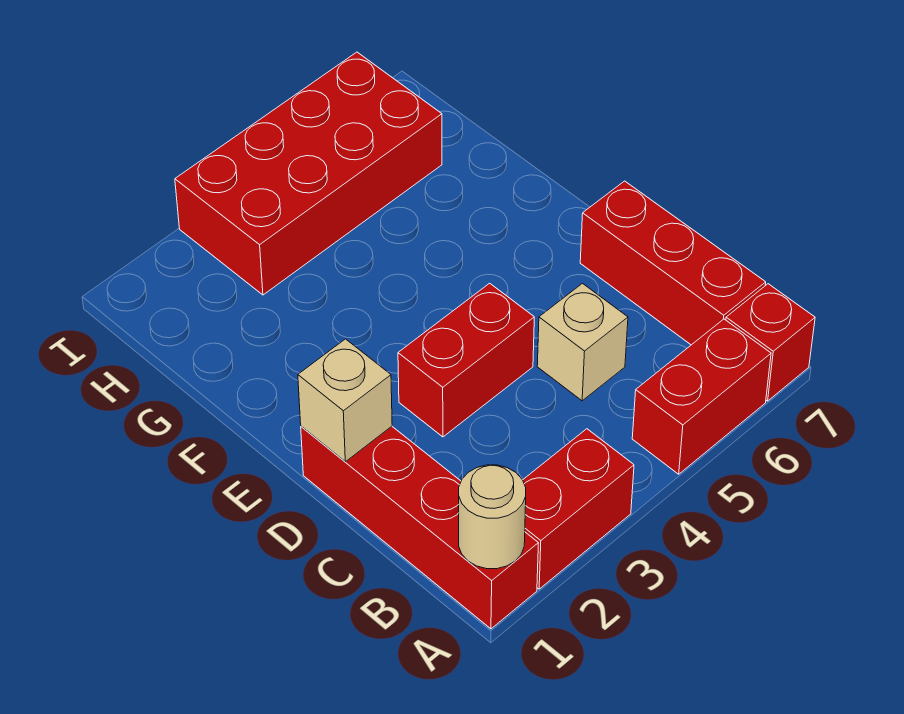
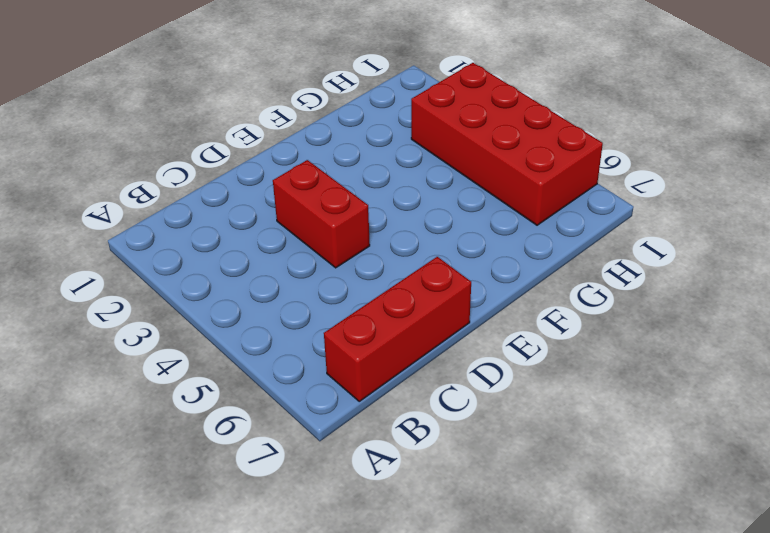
none -> red 1x4 brick [301,426,538,629]
none -> red 1x2 brick [523,429,634,589]

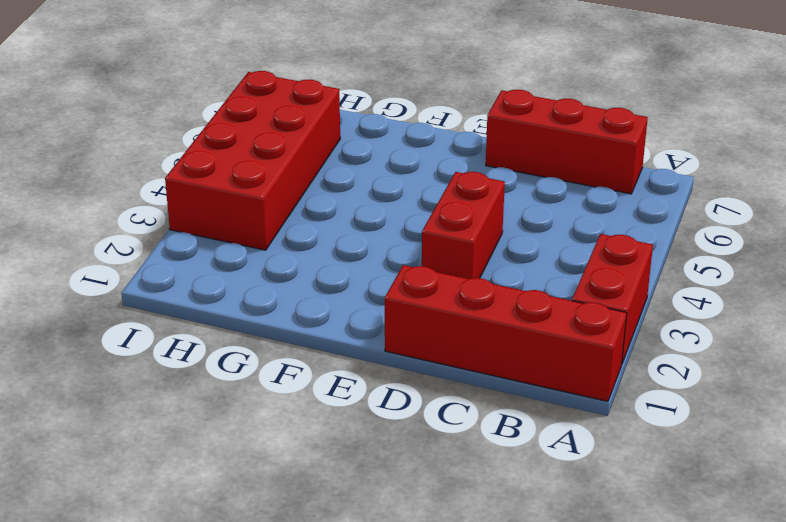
none -> red 1x2 brick [632,319,771,474]
none -> red 1x1 brick [726,284,815,401]

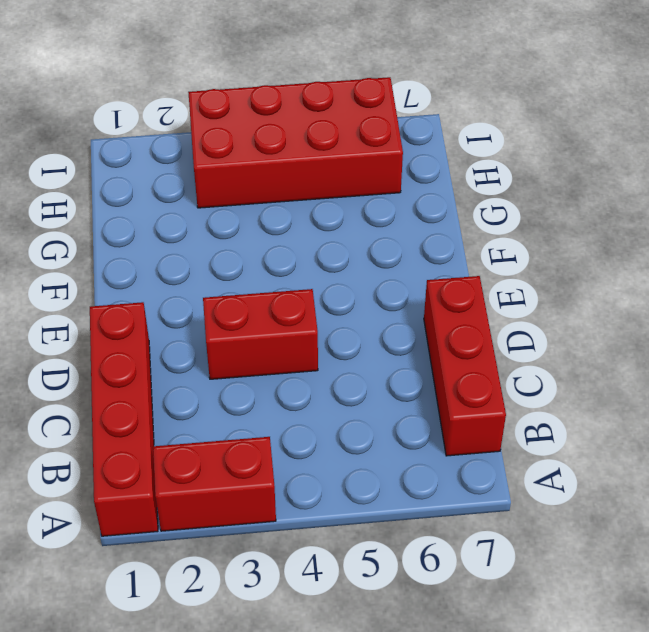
none -> red 1x2 brick [632,319,771,474]
none -> red 1x1 brick [726,284,815,401]

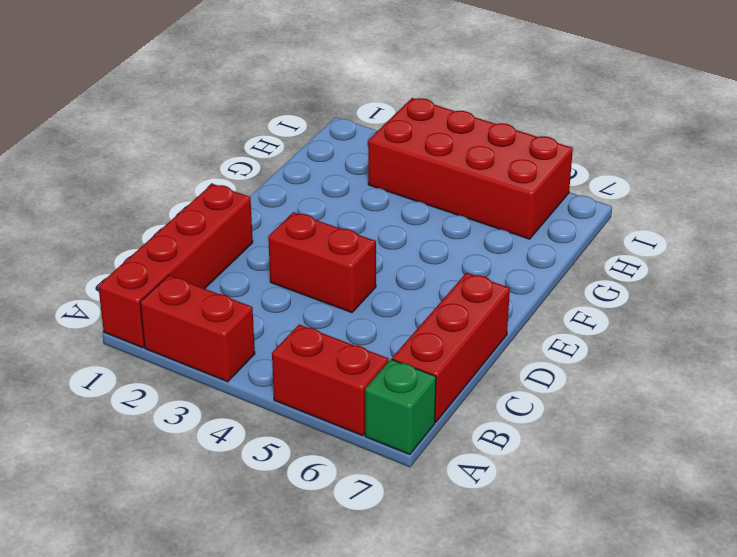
green 1x1 brick [365,359,436,455] -> red 1x1 brick [726,284,815,401]
none -> tan 1x1 brick [537,284,628,401]
none -> tan 1x1 round brick [459,465,526,569]

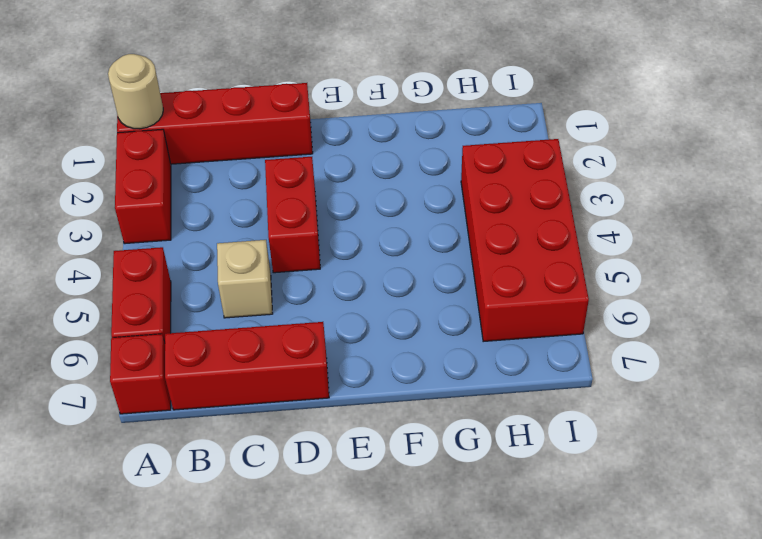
none -> tan 1x1 brick [298,339,392,462]

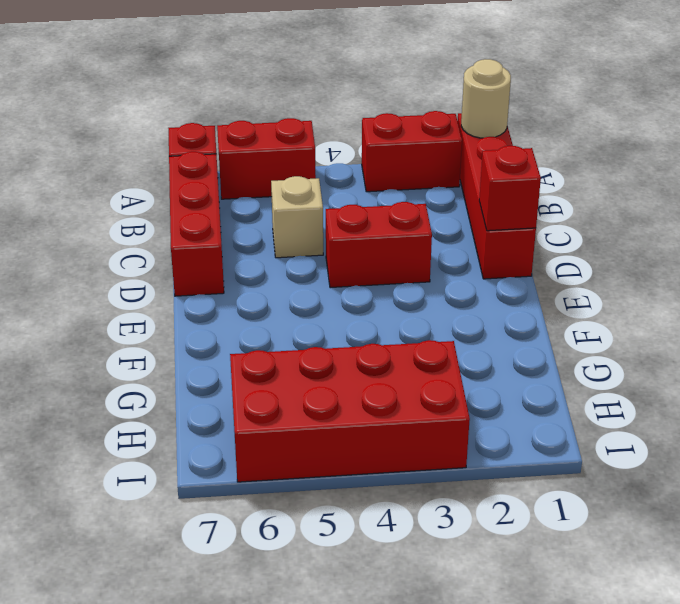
red 1x1 brick [479,146,541,231] -> tan 1x1 brick [298,339,392,462]

